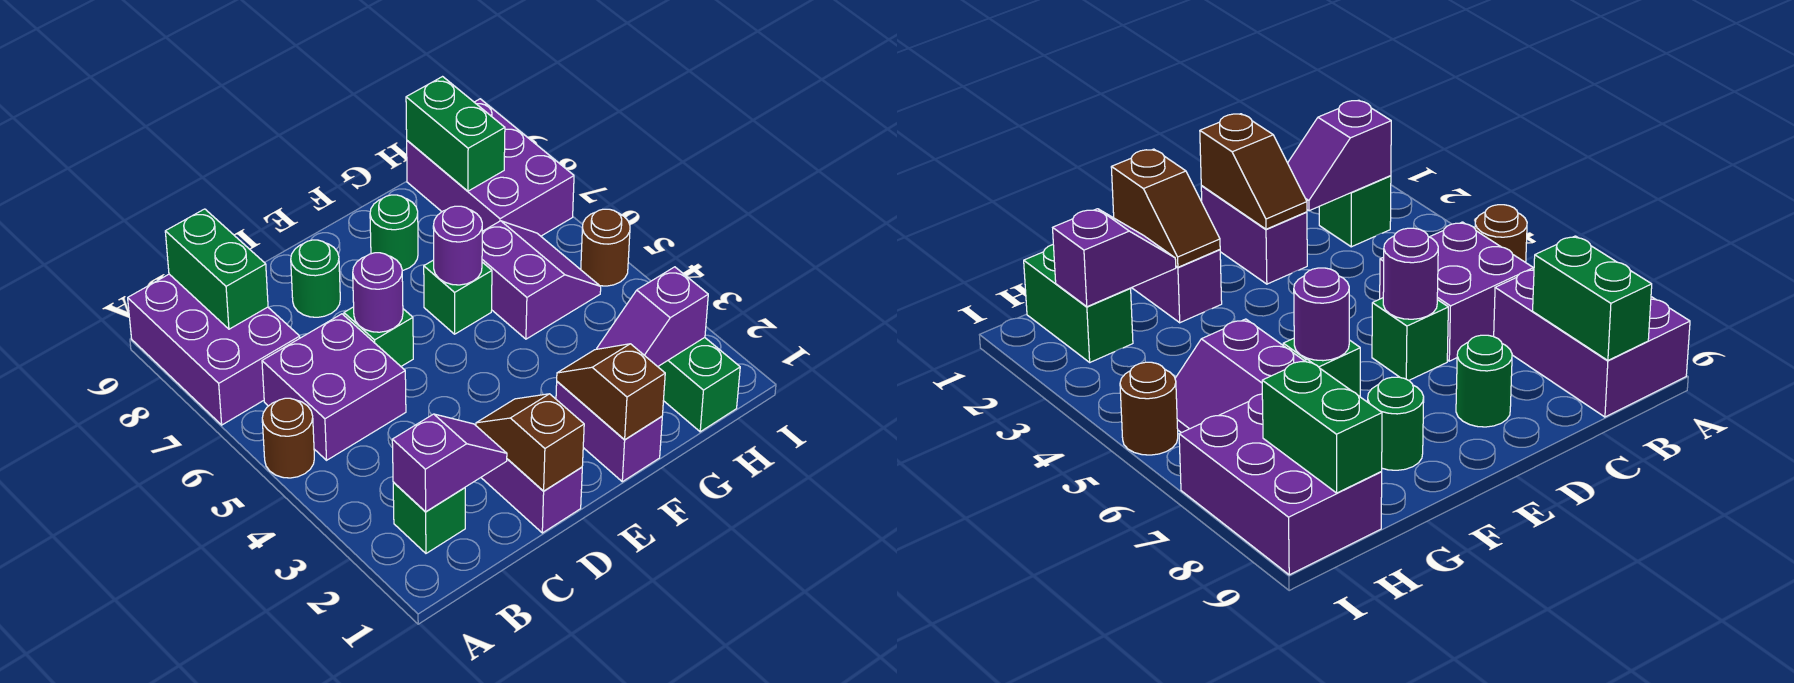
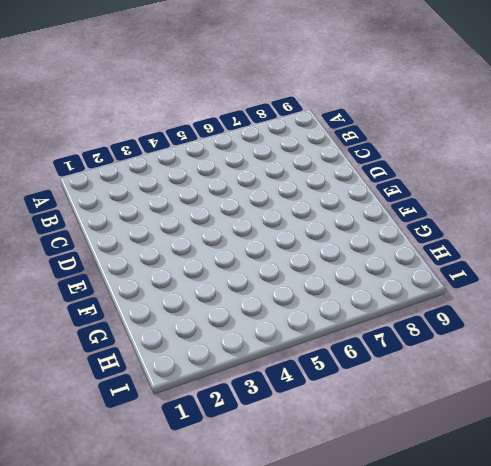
none -> brown 1x1 round brick [262,398,314,478]
none -> purple 2x3 brick [128,274,300,425]
none -> green 1x1 brick [393,482,465,553]

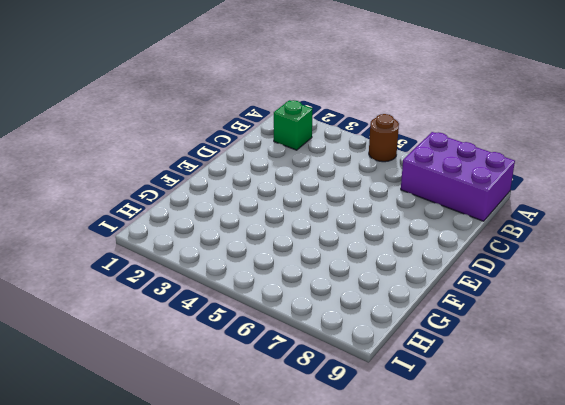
none -> purple 2x2 brick [262,314,406,460]
none -> purple 1x2 brick [481,459,582,533]
none -> green 1x1 brick [344,307,413,366]

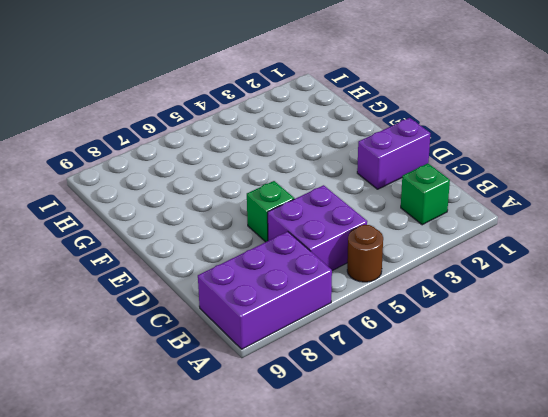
none -> green 1x1 round brick [291,240,340,317]
none -> purple 1x2 brick [556,382,662,482]
none -> green 1x1 brick [424,260,492,334]

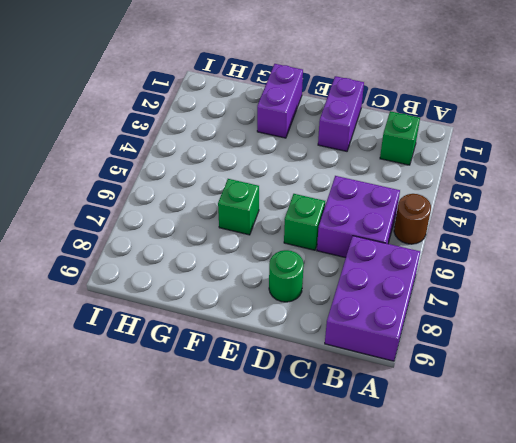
none -> green 1x1 round brick [370,195,418,271]
none -> purple 2x2 slope [482,221,601,339]
none -> green 1x2 brick [658,337,740,432]

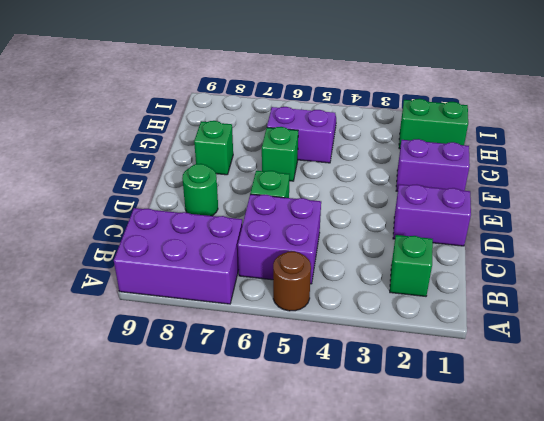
green 1x1 brick [194,121,233,175] -> green 1x1 round brick [370,195,418,271]
none -> purple 2x3 brick [407,99,574,236]
none -> brown 1x1 round brick [581,209,630,286]
none -> purple 1x2 slope [392,414,507,512]

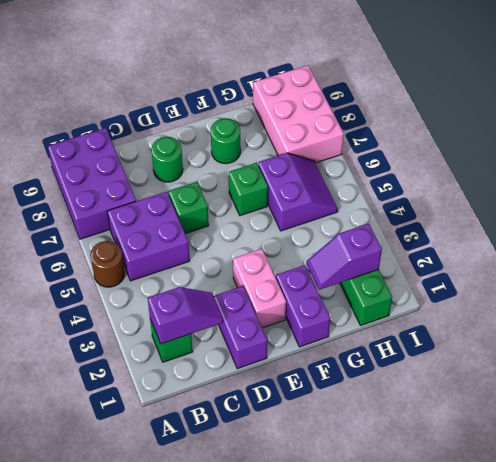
pink 1x2 brick [233,249,286,328] -> none
pink 2x3 brick [253,65,344,163] -> purple 2x3 brick [407,99,574,236]
none -> brown 1x1 round brick [581,209,630,286]
none -> green 1x2 brick [165,209,268,329]
none -> brown 1x2 slope [476,394,584,491]

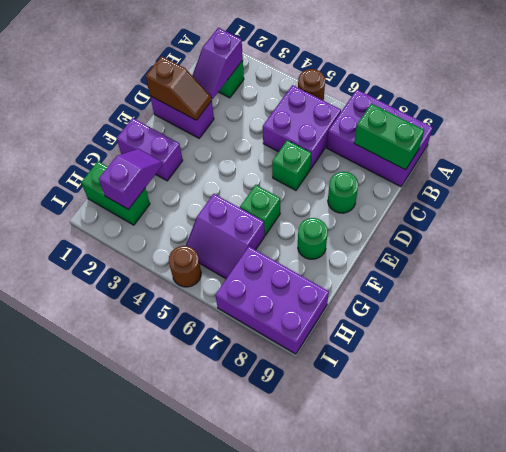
none -> purple 1x1 round brick [353,253,403,332]
none -> brown 1x2 slope [557,344,665,439]
none -> purple 1x1 round brick [433,206,482,285]

